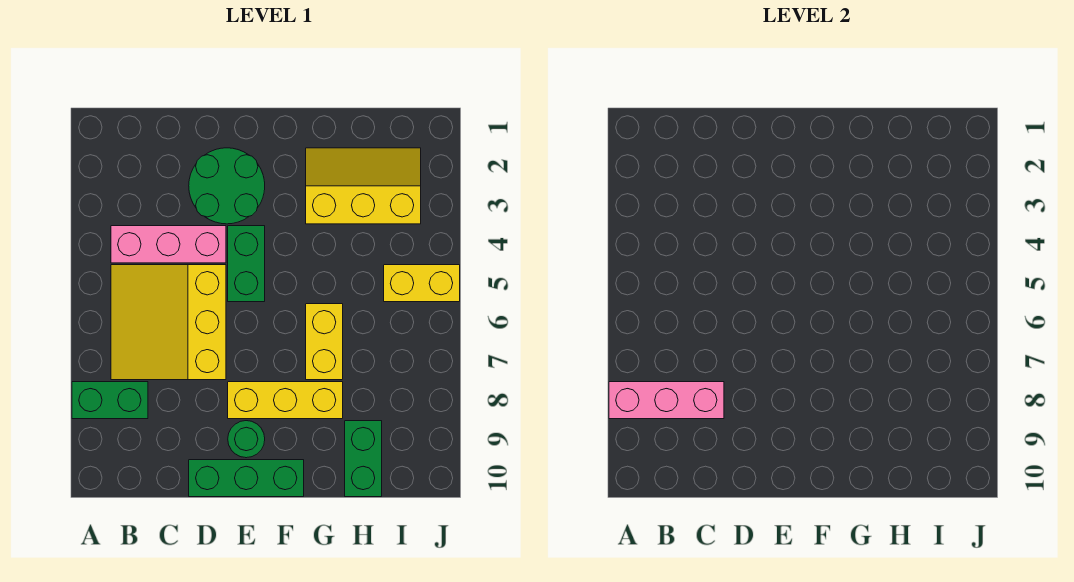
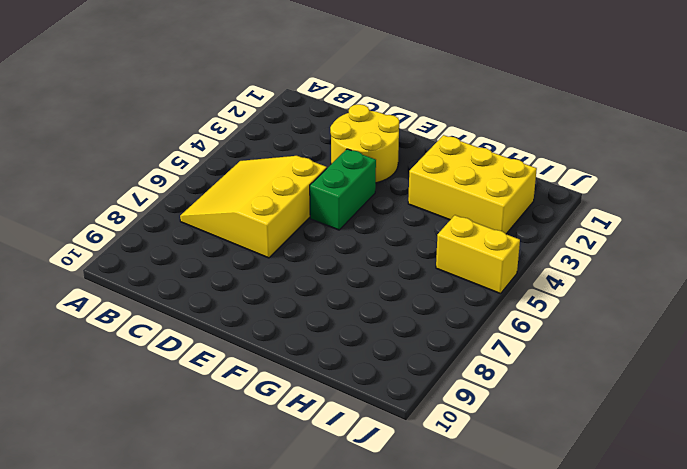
yellow 2x2 round brick [330,104,399,183] -> green 2x2 round brick [189,148,265,224]
yellow 2x3 brick [408,135,537,234] -> yellow 2x3 slope [306,148,421,224]
none -> green 1x2 brick [72,382,148,419]
none -> pink 1x3 brick [111,226,226,263]
none -> green 1x3 brick [189,460,304,497]

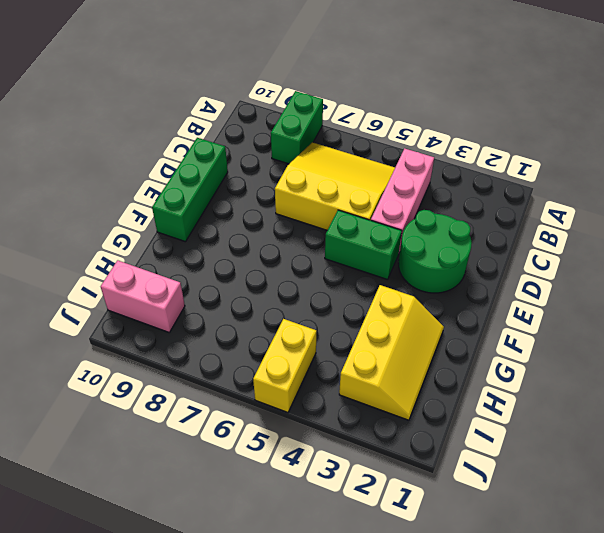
pink 1x2 brick [101,260,185,332] -> none
none -> yellow 1x3 brick [228,382,343,419]
none -> green 1x1 round brick [228,421,265,458]
none -> yellow 1x2 brick [306,304,343,380]

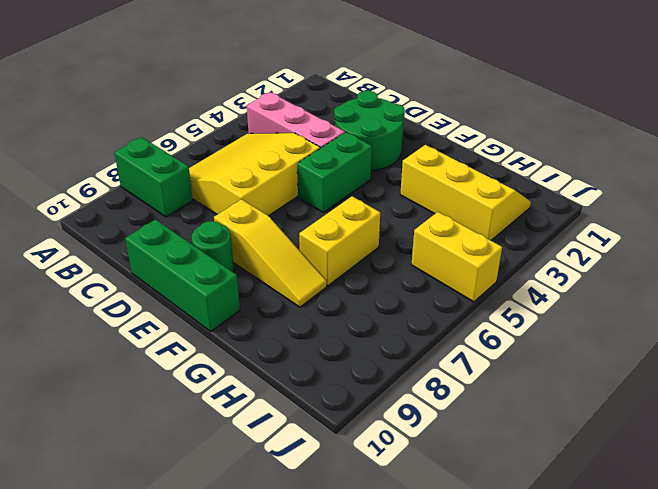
yellow 1x3 slope [214,199,327,307] -> yellow 1x3 brick [228,382,343,419]
none -> green 1x2 brick [345,421,382,497]
none -> pink 1x3 brick [609,382,724,419]

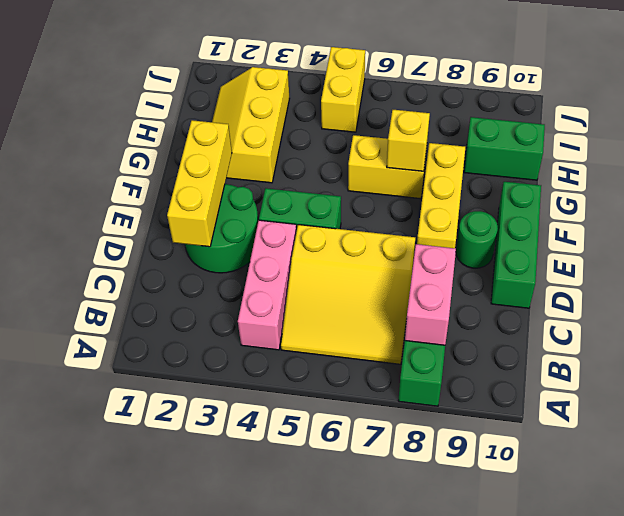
pink 1x2 brick [405,244,456,345] -> pink 1x3 brick [609,382,724,419]
yellow 1x3 brick [167,120,232,247] -> none
yellow 1x1 brick [387,110,430,171] -> none

